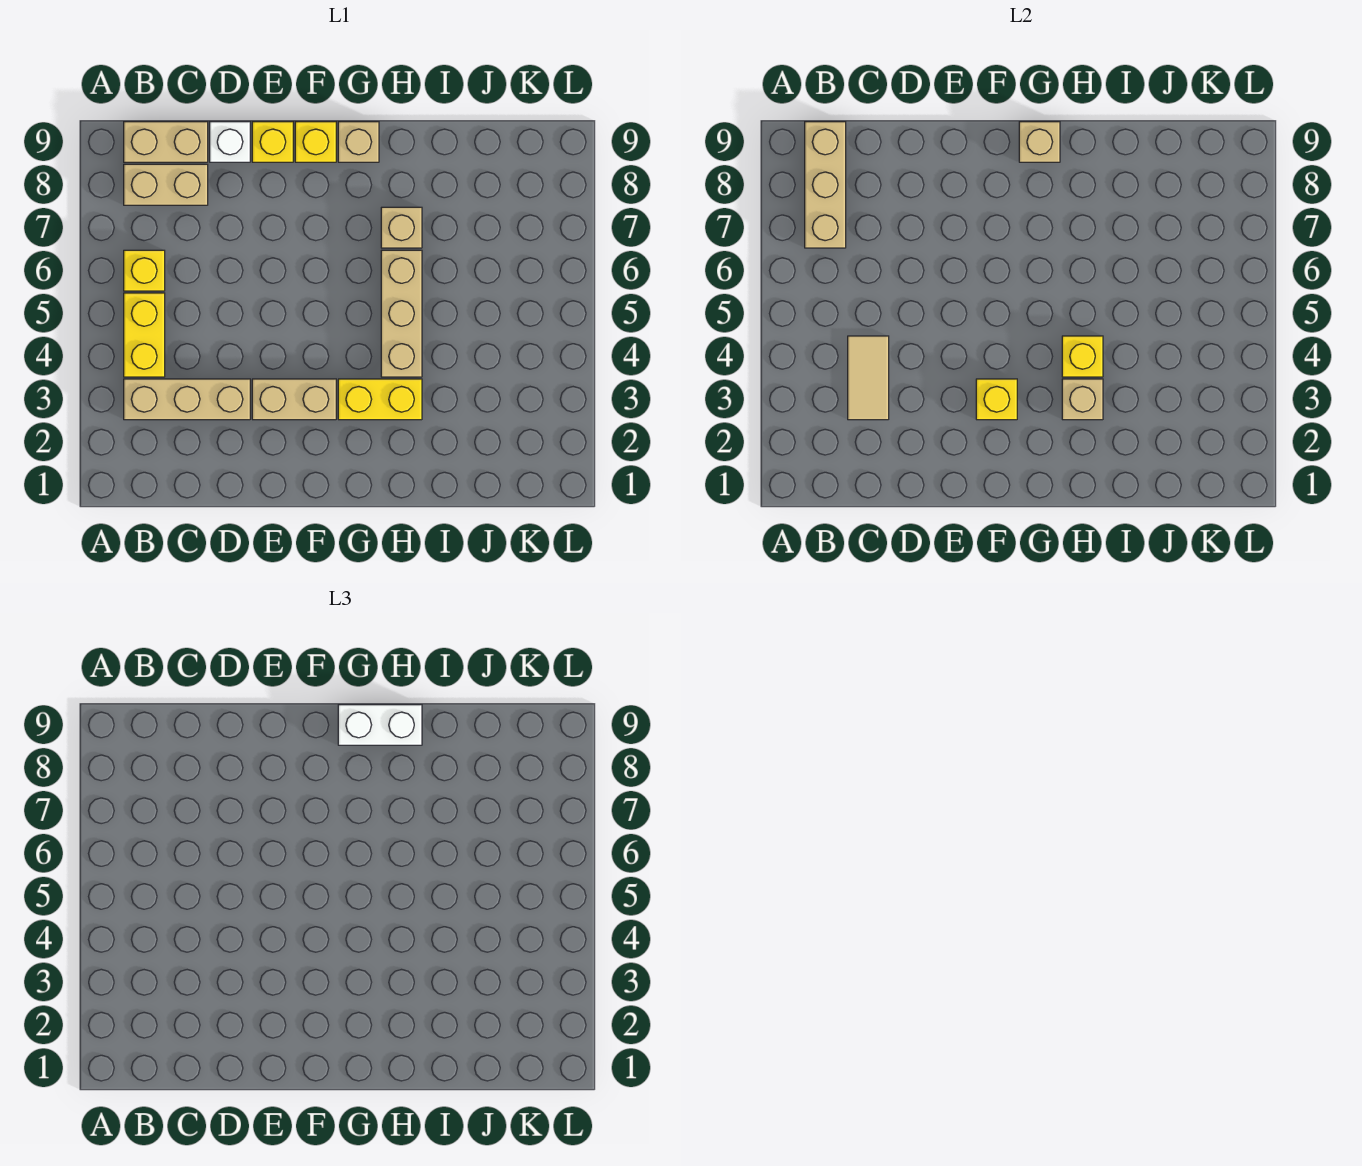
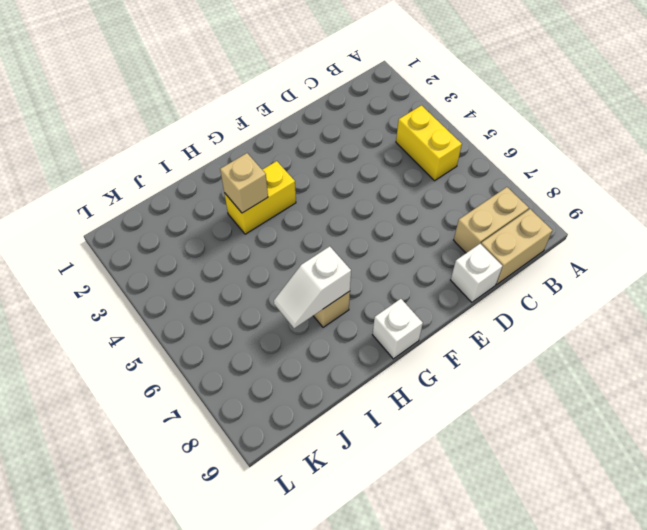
white 1x1 brick [373,299,423,359] -> tan 1x1 brick [338,122,379,162]
white 1x2 slope [274,246,351,328] -> none
none -> tan 1x3 brick [124,379,250,420]
none -> yellow 1x1 brick [124,250,165,291]
none -> tan 1x2 brick [252,379,336,420]

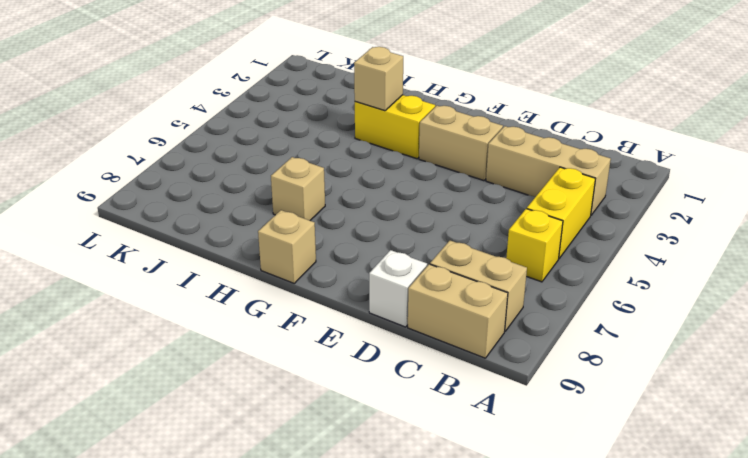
none -> yellow 1x1 brick [252,122,293,162]
none -> yellow 1x1 brick [295,122,336,162]
none -> tan 1x3 brick [381,250,422,377]

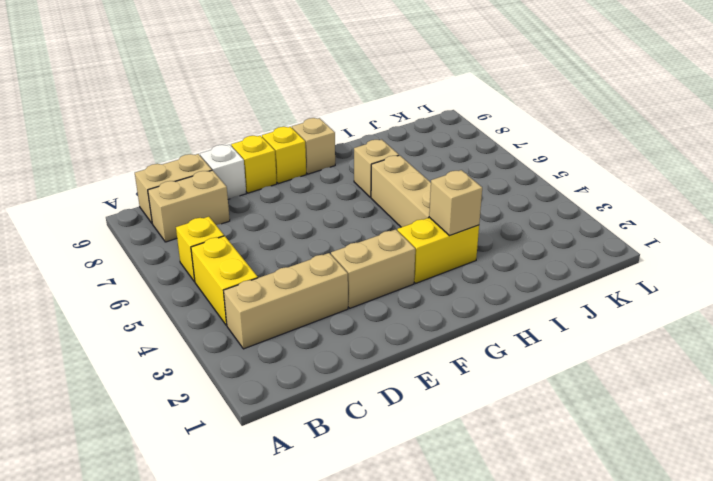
none -> tan 1x3 brick [805,122,846,248]
none -> tan 1x2 tile [848,336,889,420]
none -> yellow 1x1 brick [976,379,1017,420]

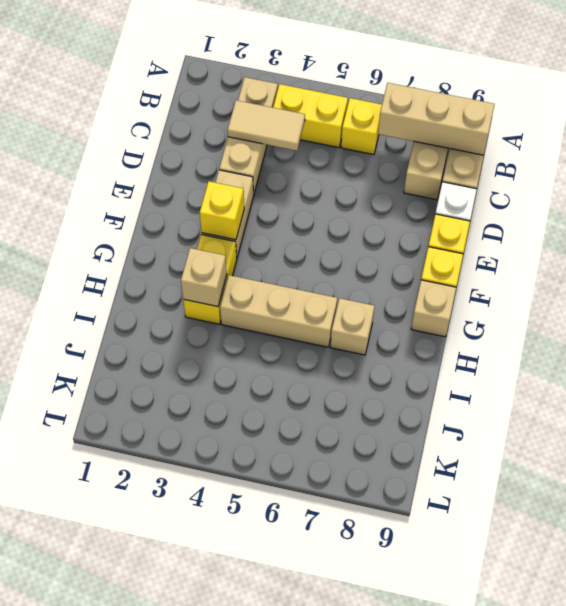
none -> tan 1x1 brick [1019,122,1060,162]
none -> yellow 1x1 brick [1062,336,1103,377]
none -> white 1x2 brick [338,705,422,745]

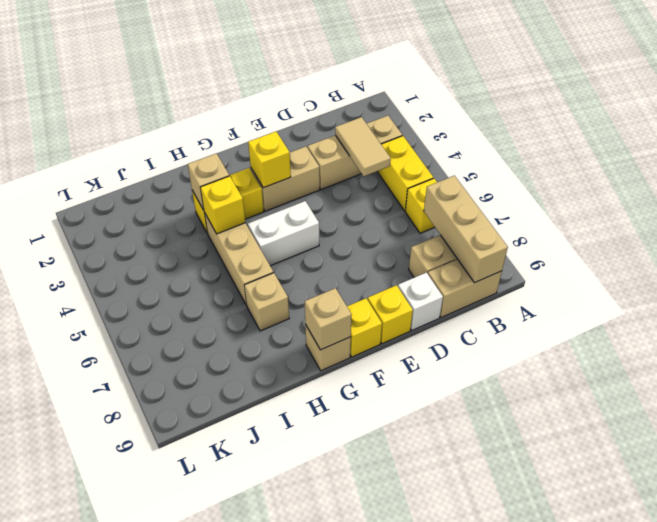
white 1x2 brick [248,201,319,266] -> white 1x2 brick moved to [338,705,422,745]

